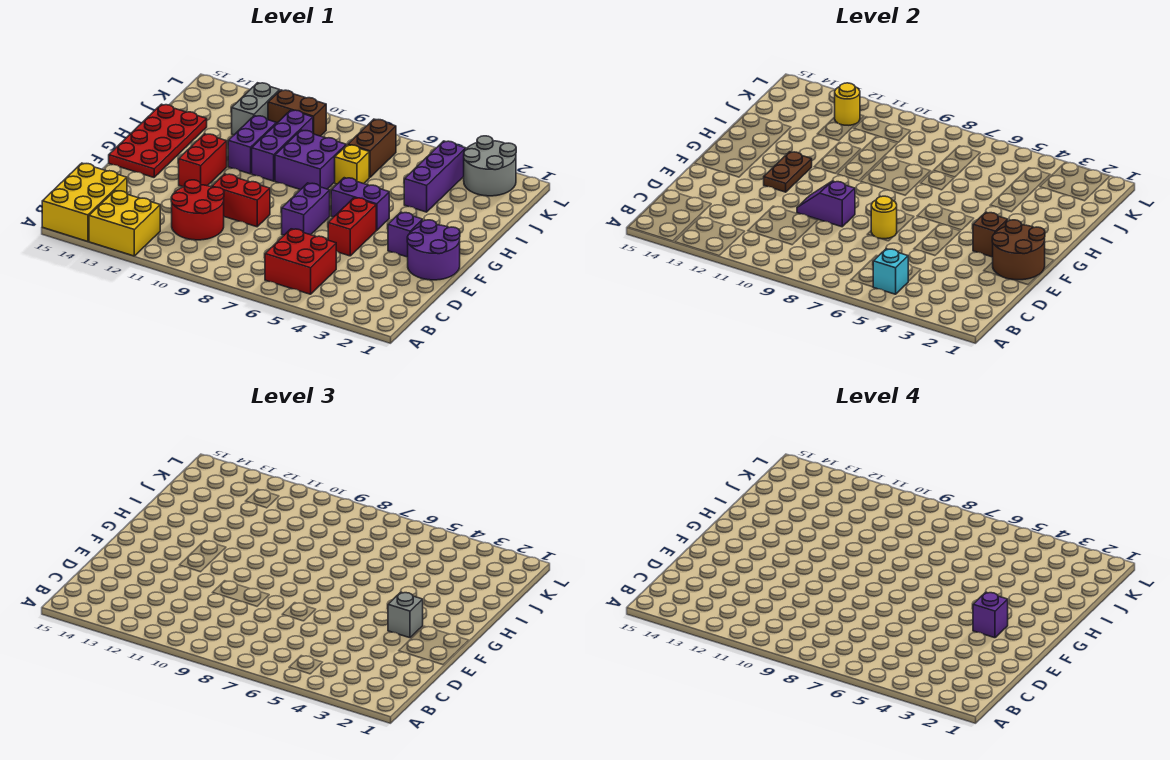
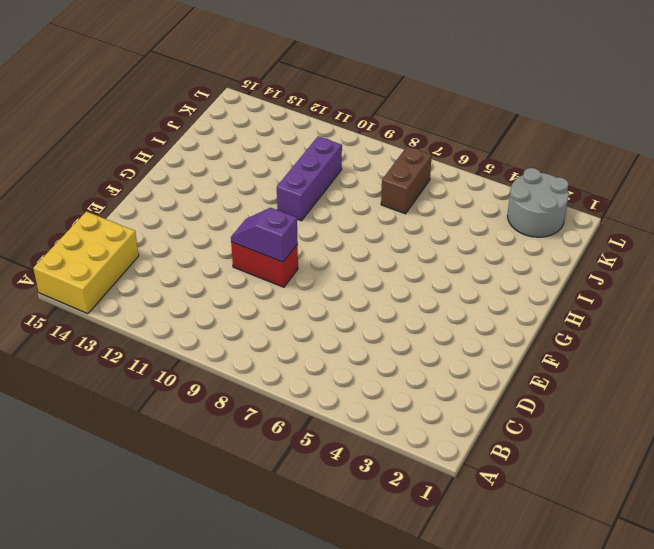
none -> yellow 2x2 brick [89,191,160,256]
none -> red 2x2 brick [265,229,336,294]
none -> red 2x2 round brick [171,180,224,240]
none -> purple 2x2 round brick [407,220,460,280]

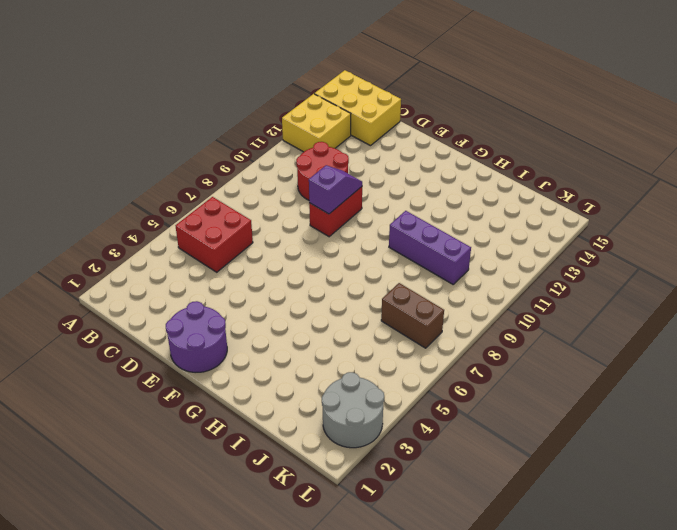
none -> red 1x2 brick [328,198,376,256]
none -> purple 1x2 brick [282,183,330,235]
none -> purple 1x1 brick [388,212,423,257]
none -> red 1x2 brick [179,134,227,187]

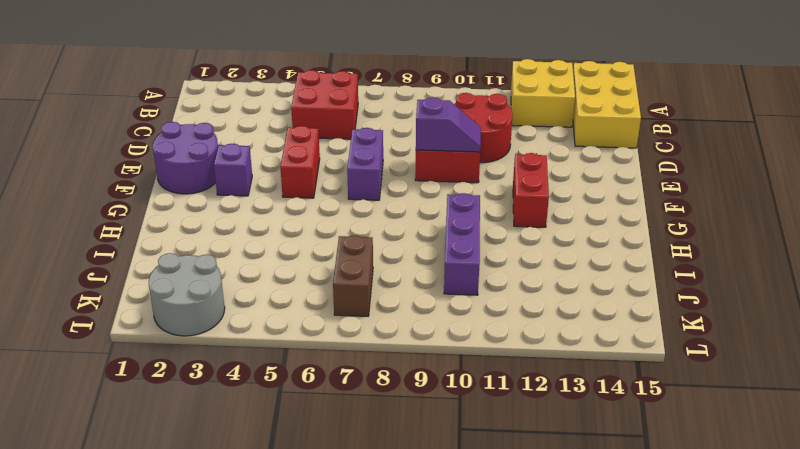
none -> red 2x4 plate [109,104,207,177]
none -> purple 1x2 brick [331,178,389,230]
none -> purple 2x2 brick [275,130,346,190]
none -> purple 1x2 brick [228,116,276,174]

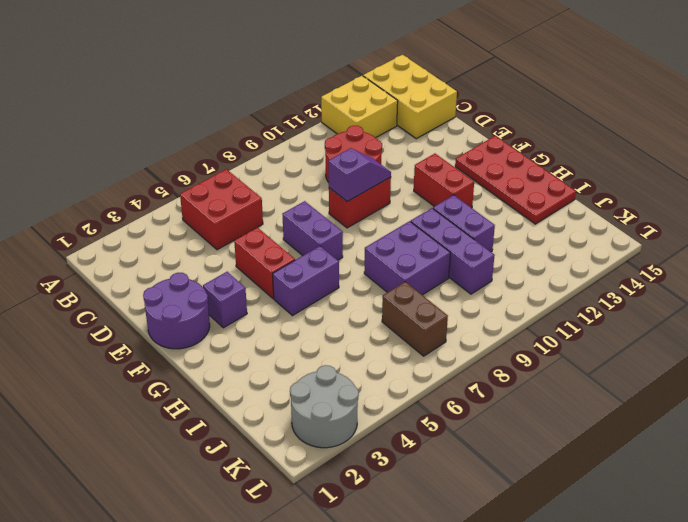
none -> purple 1x3 brick [404,141,466,212]
none -> yellow 1x1 brick [335,144,369,184]
none -> grey 1x2 brick [232,83,280,135]
none -> brown 1x2 brick [268,90,326,136]

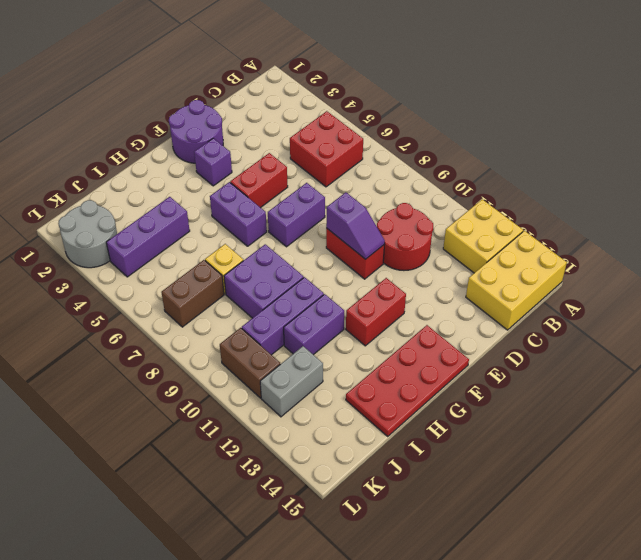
none -> cyan 1x1 brick [873,249,908,294]
none -> brown 2x2 round brick [992,220,1045,280]
none -> yellow 1x1 round brick [871,196,897,239]
none -> brown 1x1 brick [973,212,1008,257]

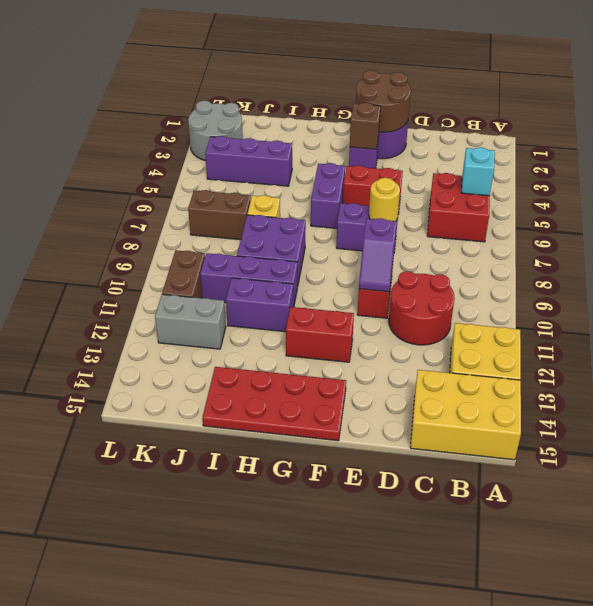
none -> brown 1x2 plate [764,152,812,192]
none -> yellow 1x1 round brick [835,83,860,125]
none -> grey 1x1 brick [388,592,423,638]
none -> purple 1x1 brick [973,592,1008,638]

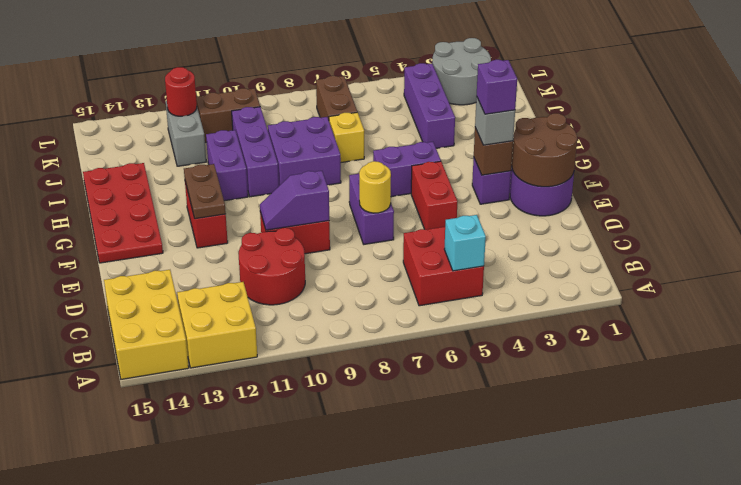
red 1x1 round brick [165,67,197,116] -> yellow 1x1 round brick [835,83,860,125]

